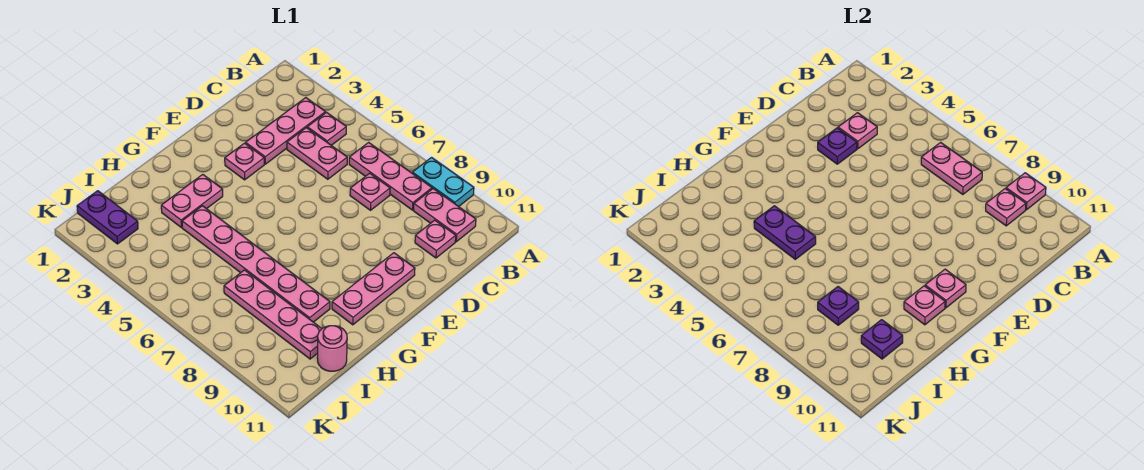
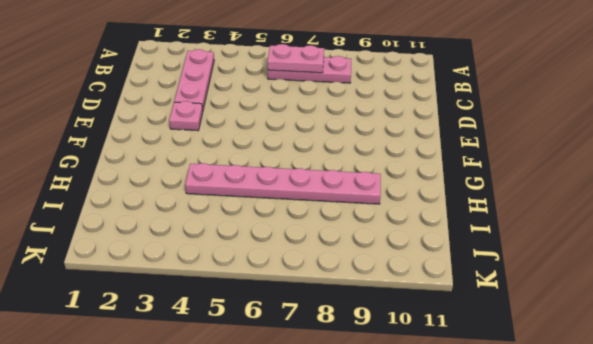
none -> cyan 1x2 plate [412,158,474,207]
none -> pink 1x1 plate [307,112,346,145]
none -> pink 1x2 plate [414,189,476,242]

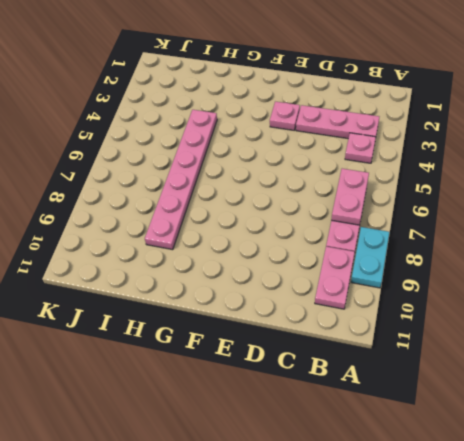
none -> pink 1x2 plate [287,128,347,179]
none -> pink 1x1 plate [350,173,390,210]
none -> pink 1x1 plate [415,220,456,258]

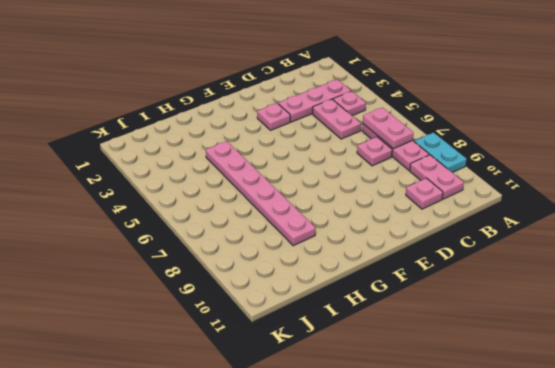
none -> pink 1x3 plate [332,253,415,325]
none -> pink 1x2 plate [161,174,223,227]
none -> pink 1x4 plate [224,270,322,359]

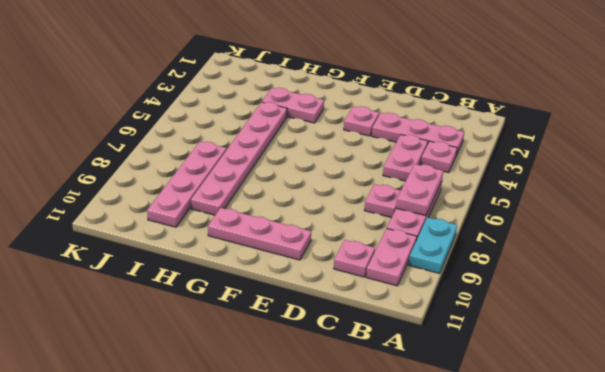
none -> pink 1x1 round brick [317,326,347,371]
none -> purple 1x2 plate [77,191,138,244]
none -> pink 1x1 plate [1006,173,1046,210]

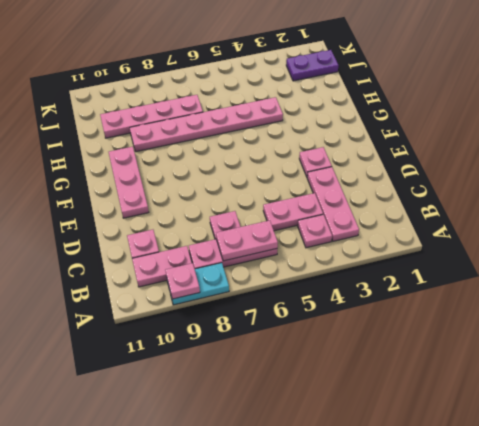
none -> pink 1x2 plate [161,174,223,227]
none -> pink 1x1 round brick [317,326,347,371]
none -> pink 1x1 plate [986,189,1026,226]

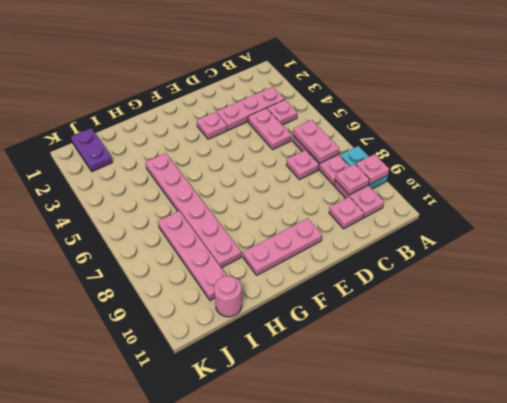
none -> pink 1x2 plate [161,174,223,227]
none -> pink 1x1 plate [838,113,877,149]
none -> purple 1x1 plate [818,128,857,164]

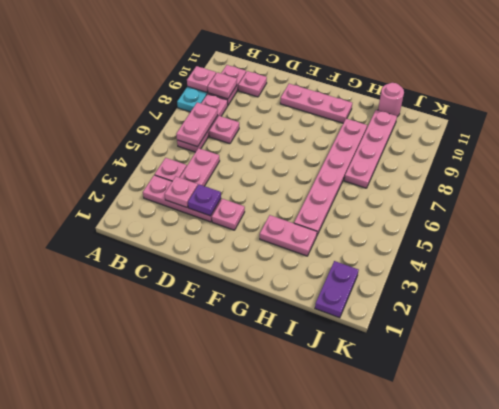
none -> pink 1x1 plate [925,269,966,308]
none -> pink 1x1 plate [904,286,945,325]
none -> purple 1x2 plate [754,206,816,259]

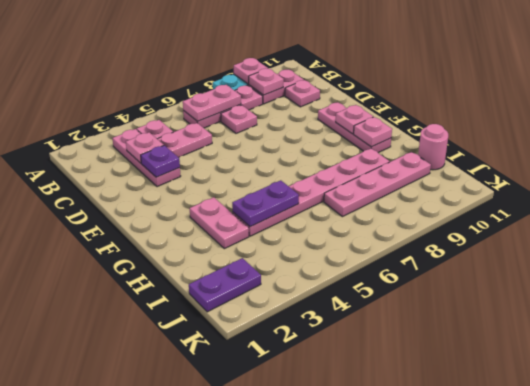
none -> pink 1x1 plate [225,143,264,180]
none -> purple 1x1 plate [818,287,859,325]
none -> purple 1x1 plate [861,320,903,359]

